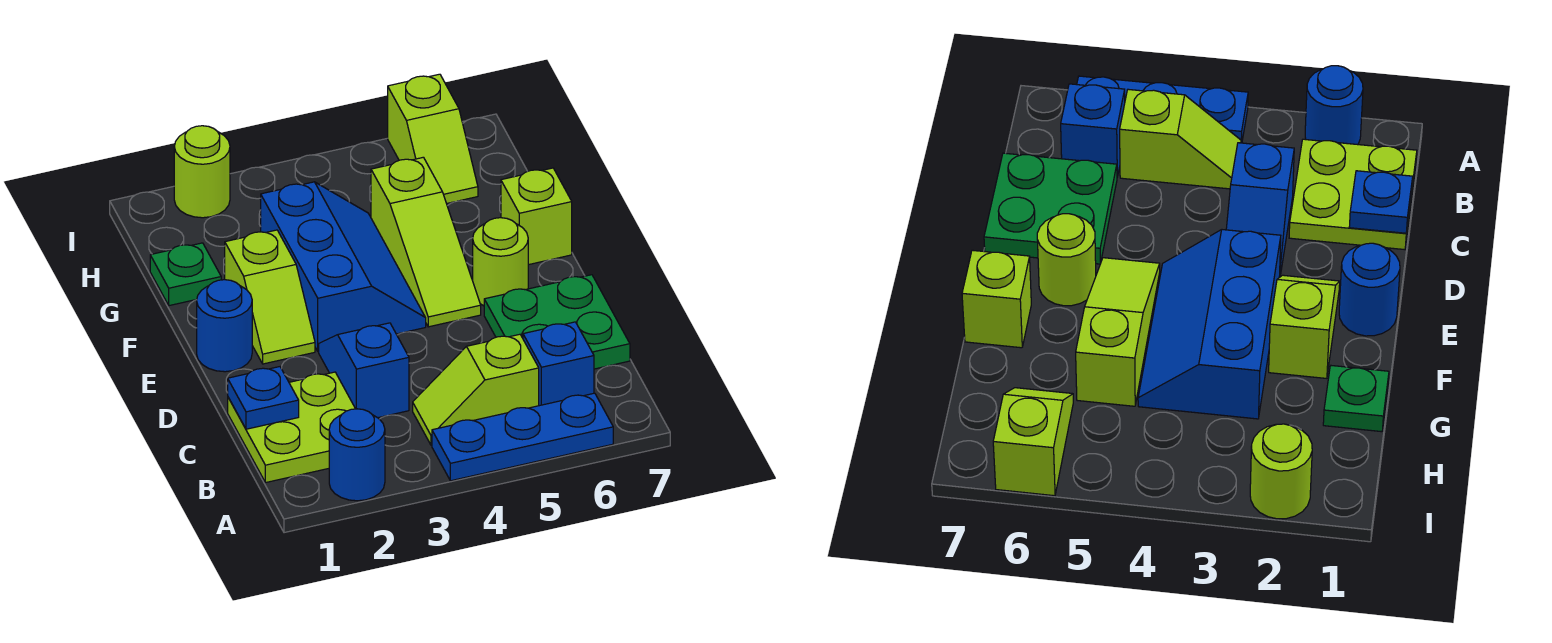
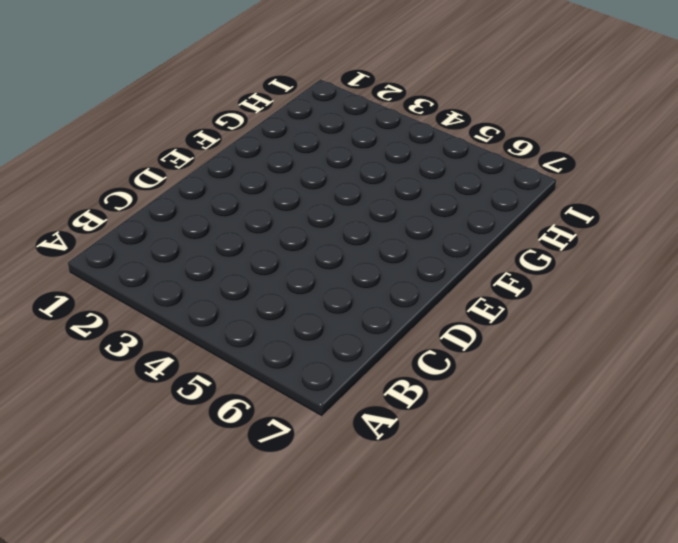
none -> blue 1x1 round brick [329,409,385,501]
none -> blue 1x3 plate [432,393,613,481]
none -> lime 2x2 plate [228,372,355,483]

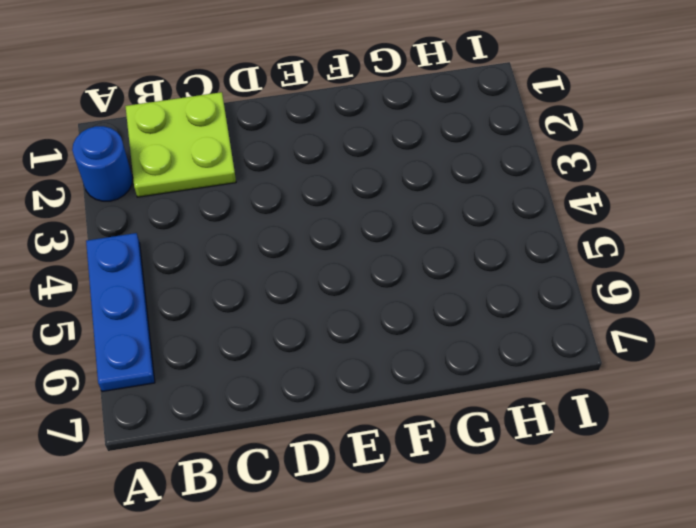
none -> lime 1x2 slope [413,334,539,445]
none -> blue 1x1 brick [523,322,594,406]
none -> blue 1x2 slope [319,323,409,418]

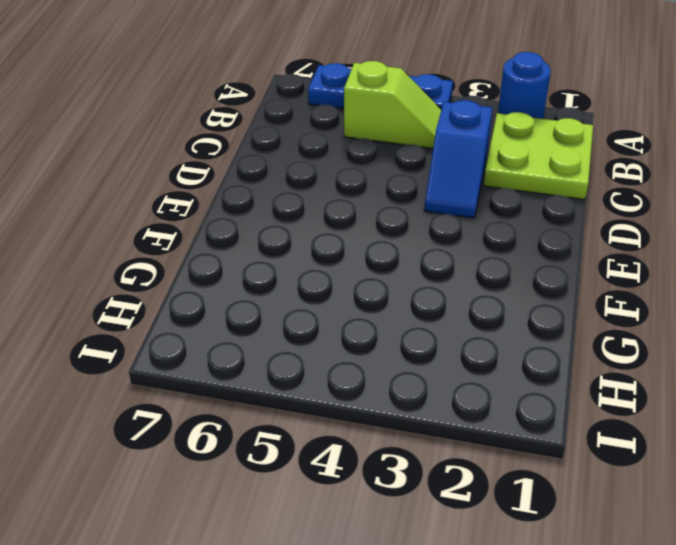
none -> blue 1x1 brick [523,322,594,406]
none -> green 2x2 plate [484,275,630,369]
none -> blue 1x1 round brick [197,280,252,372]

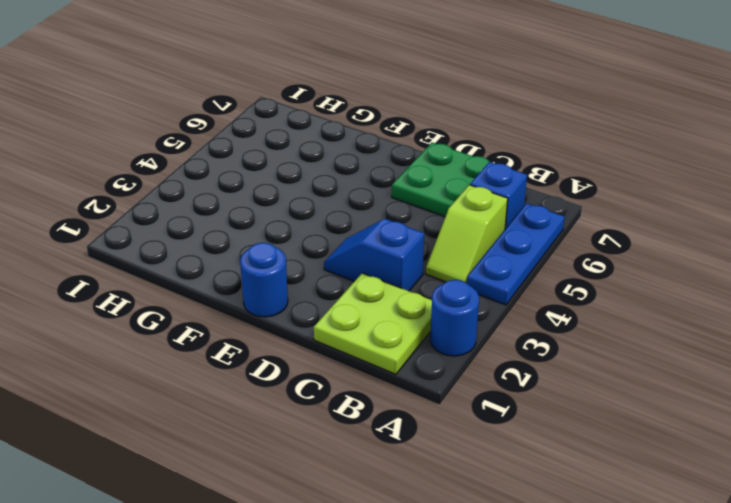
none -> lime 1x2 slope [225,230,315,364]
none -> blue 2x3 slope [261,182,426,352]
none -> lime 1x3 slope [371,157,481,327]

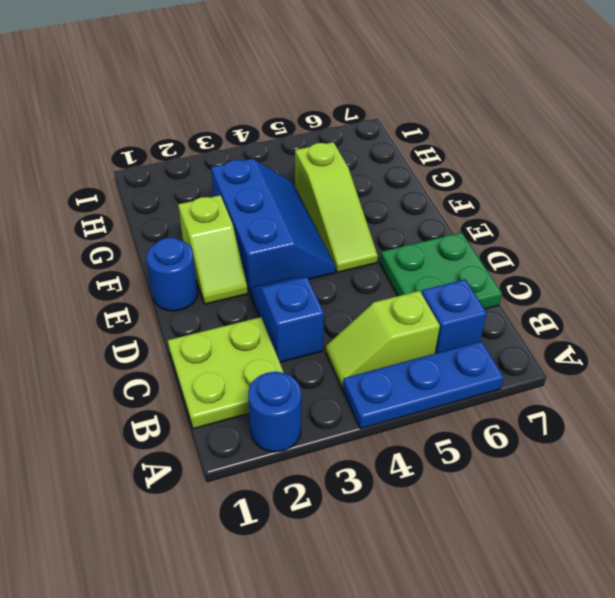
none -> lime 1x1 round brick [473,218,528,306]
none -> lime 1x1 brick [501,168,572,265]
none -> green 1x1 plate [150,243,221,306]

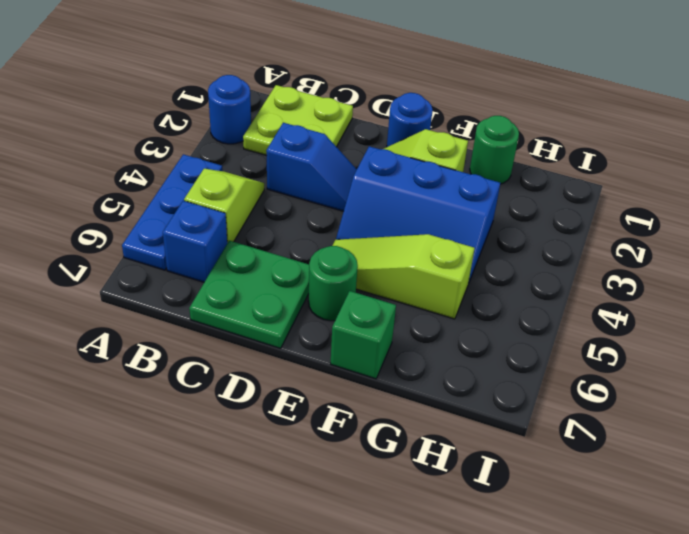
green 1x1 round brick [308,246,358,321] -> lime 1x1 round brick [473,218,528,306]
green 1x1 brick [330,291,396,379] -> lime 1x1 brick [501,168,572,265]
green 1x1 round brick [470,116,519,184] -> green 1x1 plate [150,243,221,306]
none -> lime 1x2 slope [388,74,478,204]
none -> lime 1x1 round brick [174,126,230,218]
none -> blue 1x1 plate [228,367,299,429]

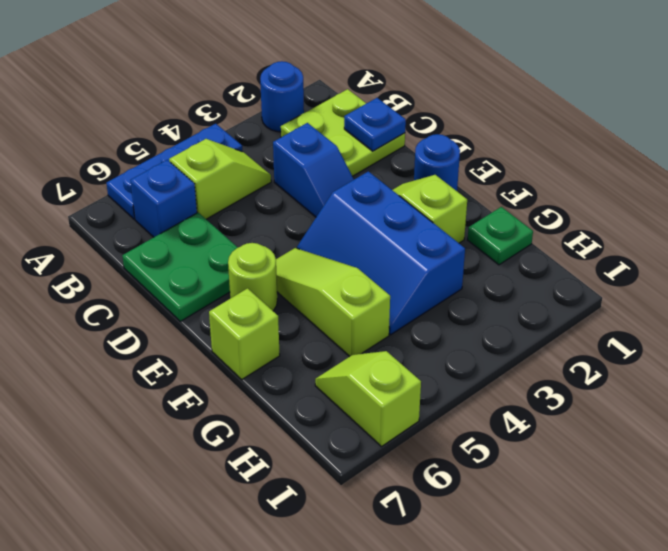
none -> lime 1x1 round brick [174,126,230,218]

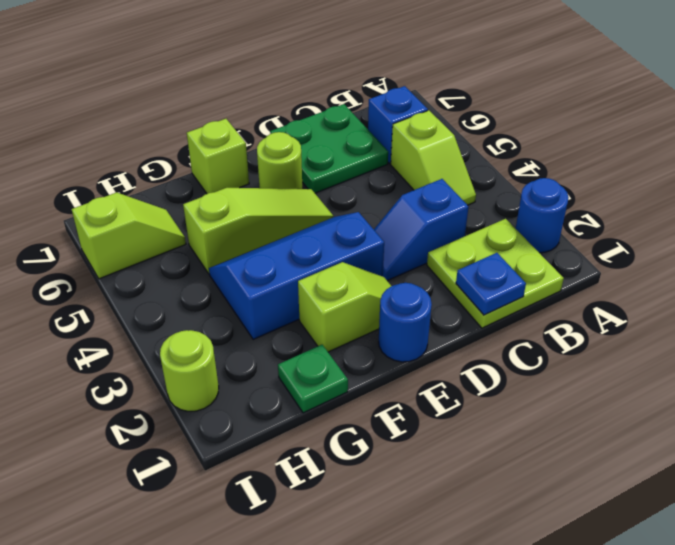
none -> blue 1x3 plate [432,393,613,481]

